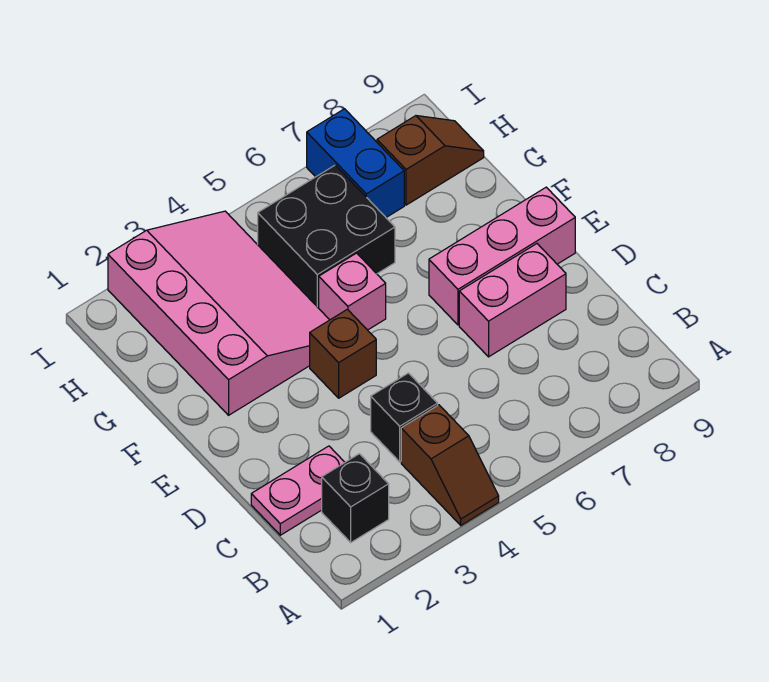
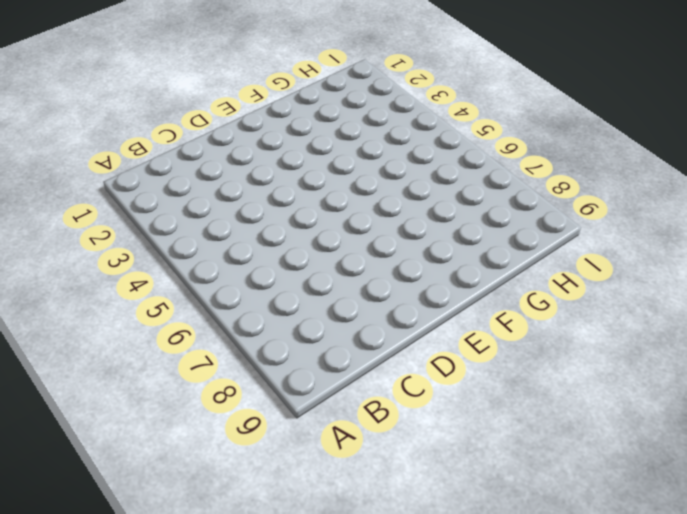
none -> brown 1x2 slope [401,405,499,525]
none -> black 1x1 brick [322,454,389,542]
none -> pink 1x2 plate [251,446,345,535]

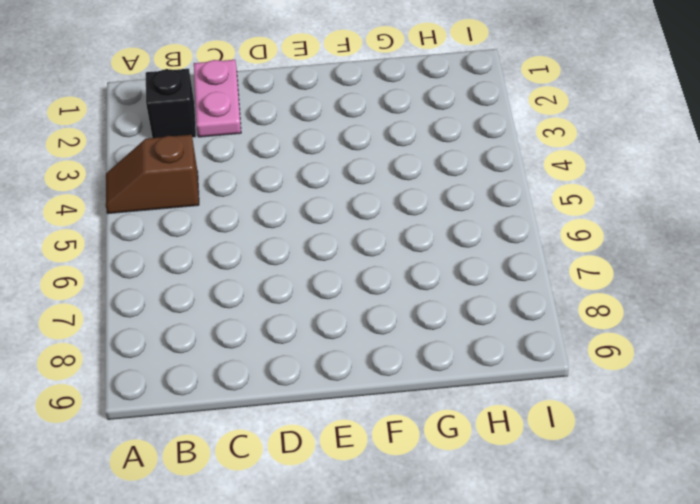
none -> black 1x1 brick [371,373,438,462]
none -> pink 1x2 brick [459,244,566,357]
none -> brown 1x1 brick [310,309,376,398]

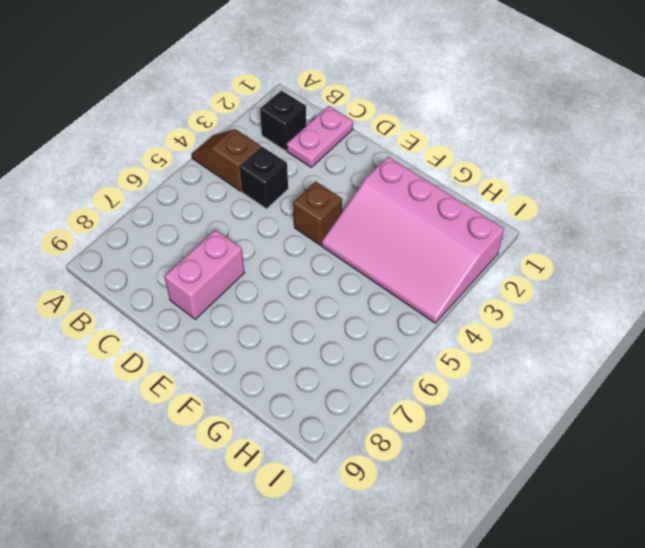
none -> pink 1x3 brick [429,187,575,325]
none -> pink 1x1 brick [319,253,386,330]
none -> black 2x2 brick [258,165,395,308]

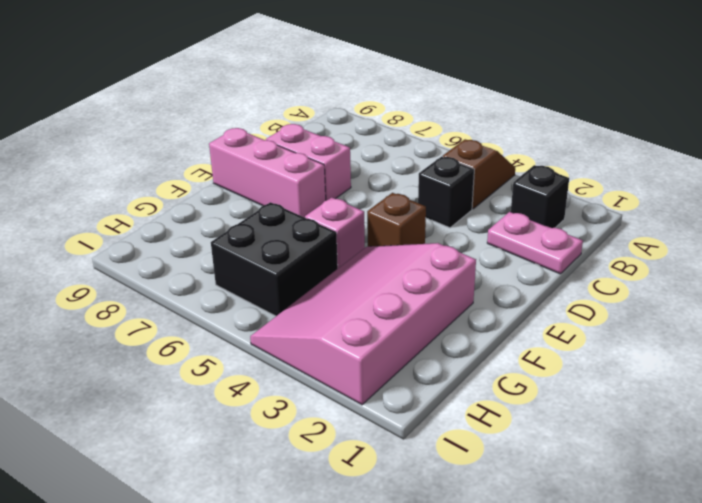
none -> blue 1x2 brick [307,109,404,217]
none -> brown 1x2 slope [377,116,484,205]

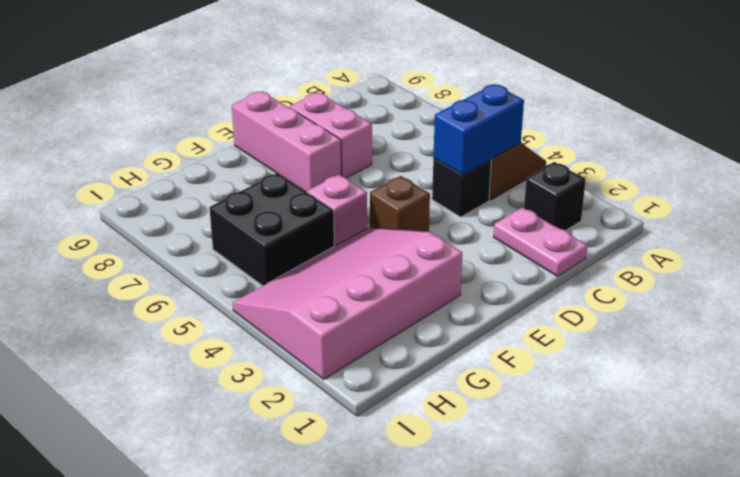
blue 1x2 brick [433,84,524,175] -> blue 1x2 brick moved to [307,109,404,217]
none -> brown 1x2 slope [377,116,484,205]

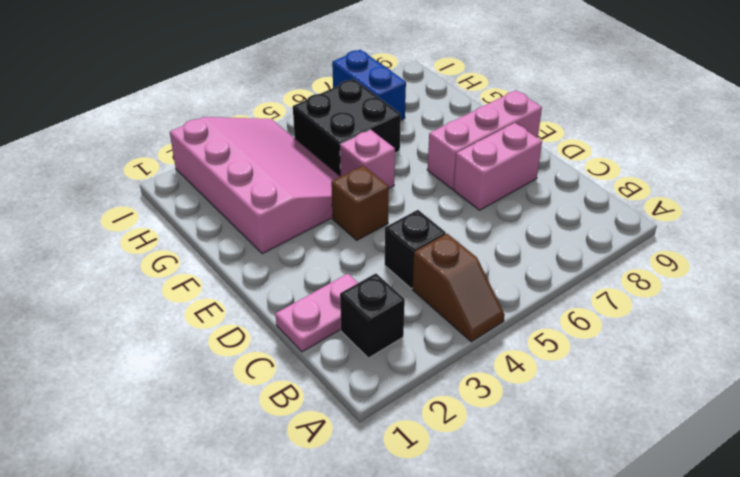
none -> brown 1x2 slope [377,116,484,205]

